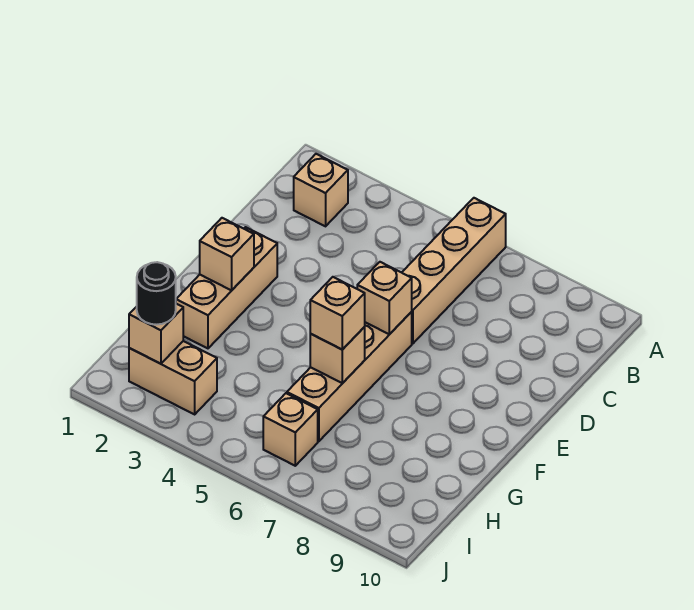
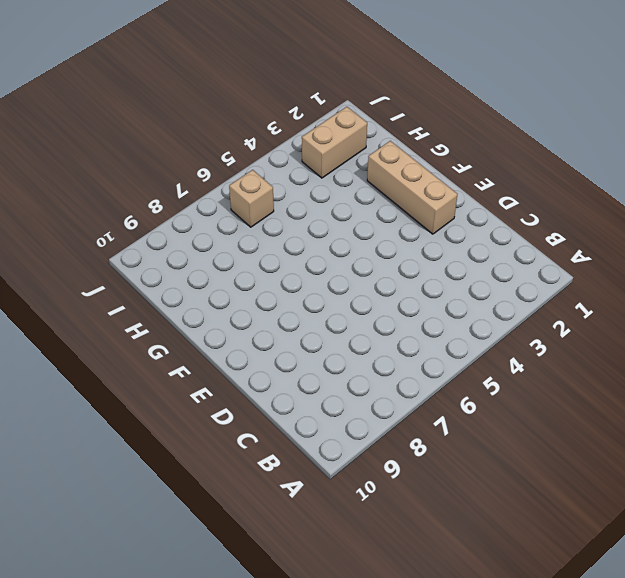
none -> tan 1x4 brick [402,198,506,344]
none -> tan 1x1 brick [294,154,348,226]
none -> tan 1x4 brick [287,312,412,441]

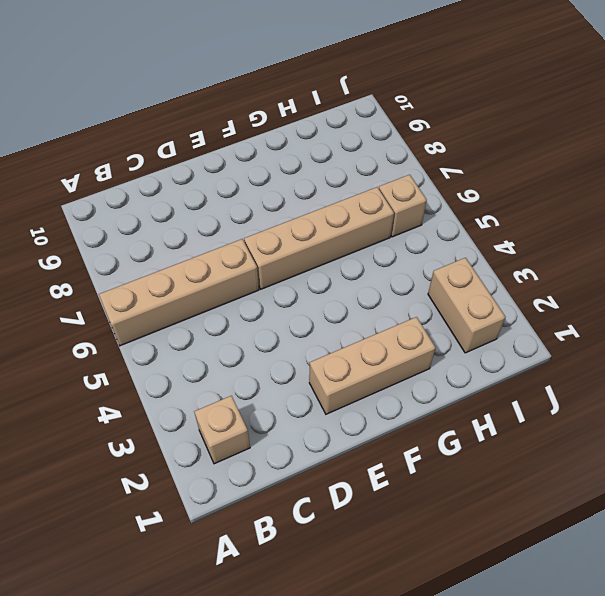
none -> tan 1x1 brick [357,262,412,334]
none -> tan 1x1 brick [200,218,254,290]
none -> tan 1x1 brick [310,327,365,383]

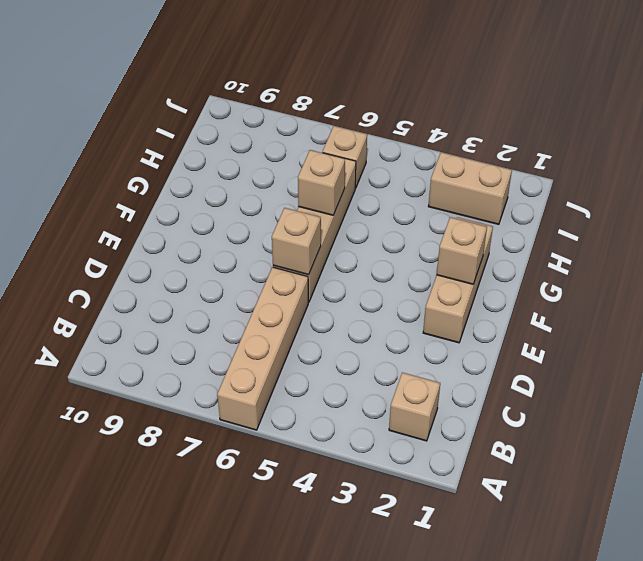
none -> tan 1x1 brick [129,304,183,364]
none -> tan 1x1 brick [310,277,365,350]
none -> black 1x1 round brick [137,262,176,325]

